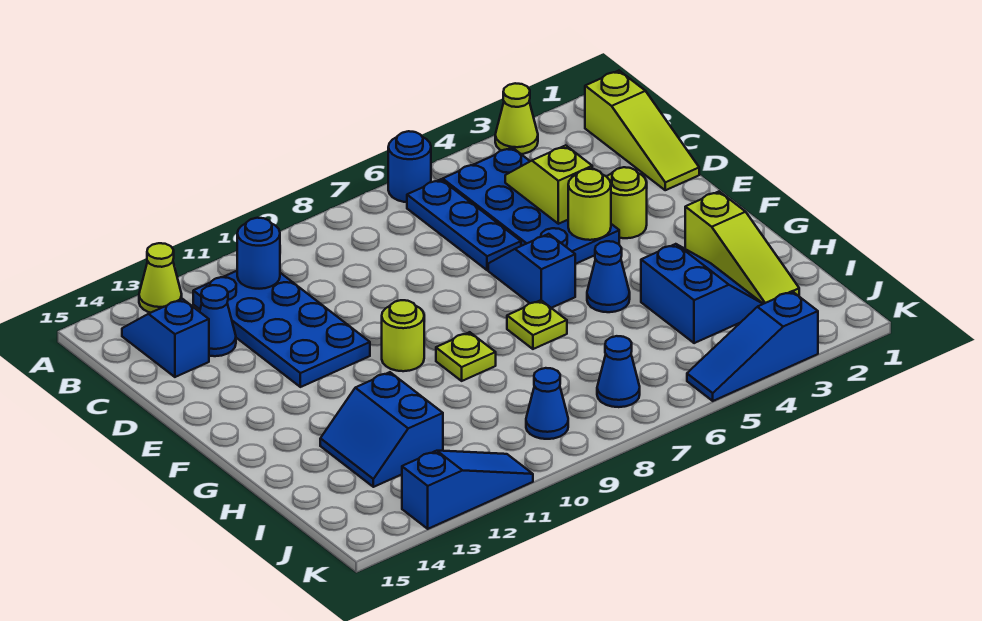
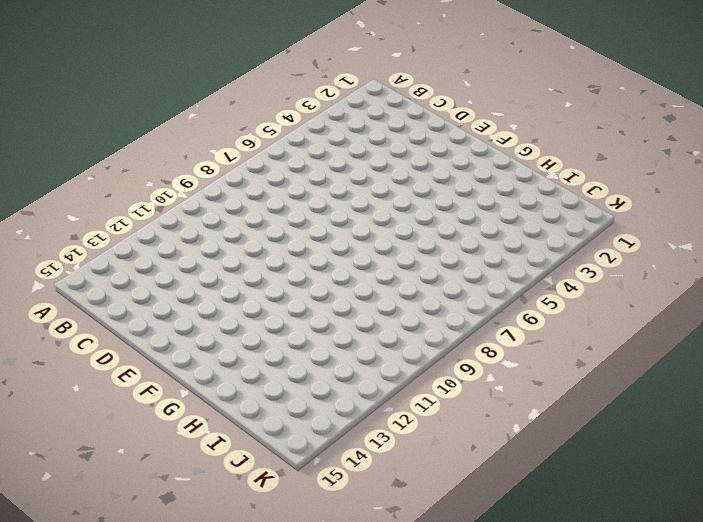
none -> lime 1x1 cone [495,83,538,154]
none -> blue 1x1 round brick [388,131,431,202]
none -> lime 1x1 cone [139,243,182,313]

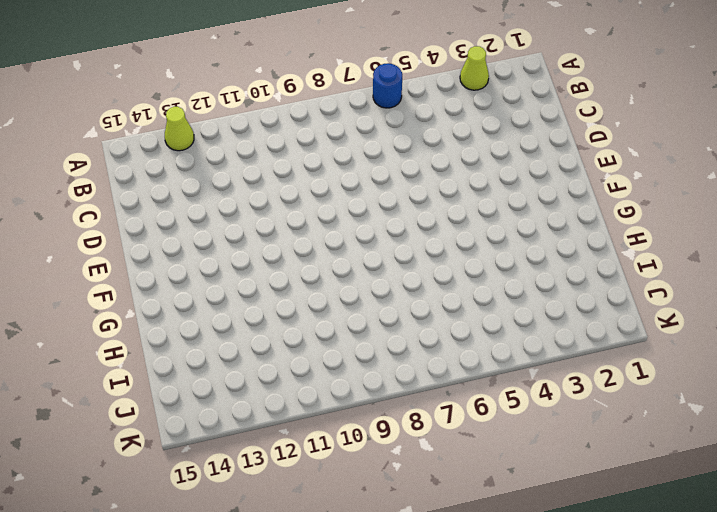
none -> lime 1x3 slope [585,71,699,190]
none -> blue 2x4 plate [443,148,619,264]
none -> blue 1x3 plate [407,179,521,270]

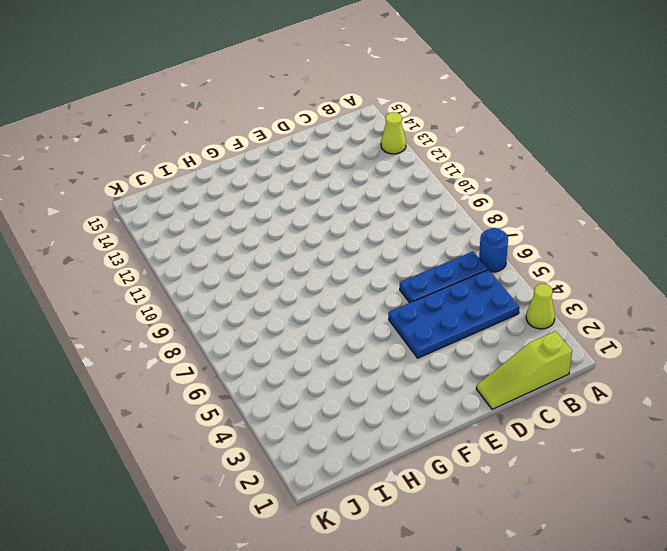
none -> blue 2x4 plate [193,271,370,387]
none -> blue 1x2 slope [122,299,209,377]
none -> blue 1x1 cone [200,285,236,356]

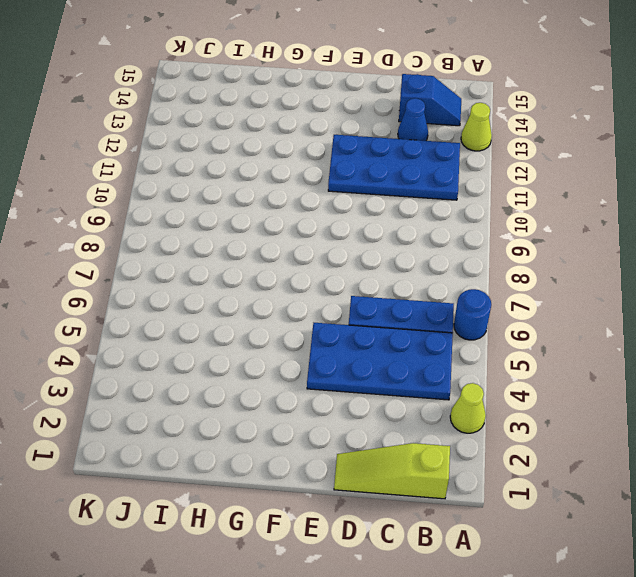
none -> lime 1x1 round brick [607,167,647,238]
none -> blue 1x2 slope [488,234,575,308]
none -> lime 1x1 round brick [382,300,424,371]

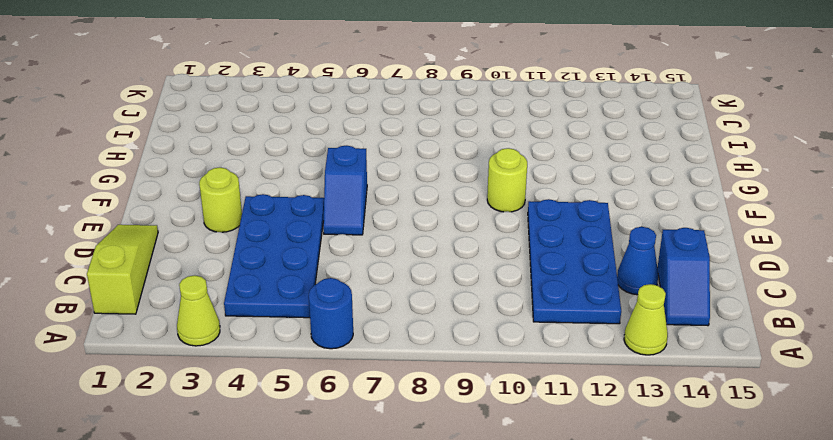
none -> blue 1x3 plate [407,179,521,270]
none -> lime 1x3 slope [685,191,799,304]
none -> blue 1x1 cone [587,241,630,312]

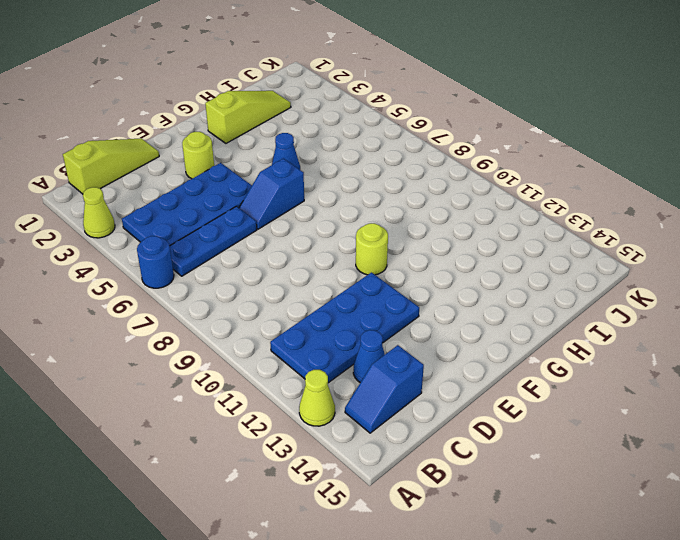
none -> lime 1x1 plate [507,300,567,349]
none -> lime 1x1 plate [436,332,496,381]
none -> blue 2x2 slope [641,244,763,343]

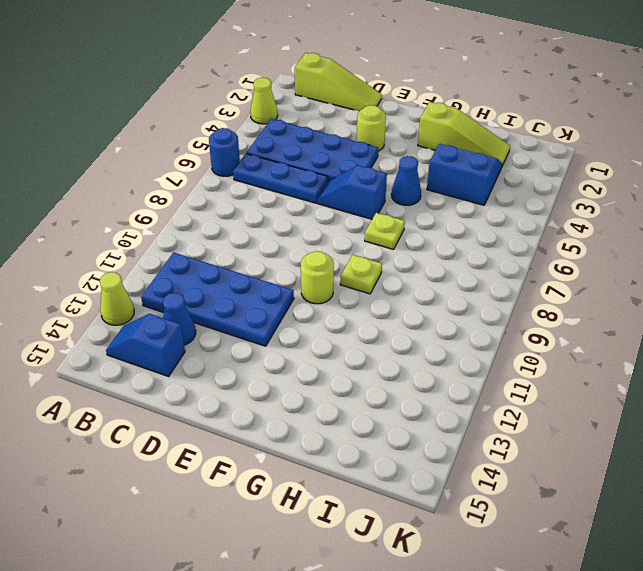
none -> blue 2x2 slope [320,372,443,487]
none -> blue 1x1 cone [597,336,640,407]
none -> blue 1x1 cone [526,368,568,439]

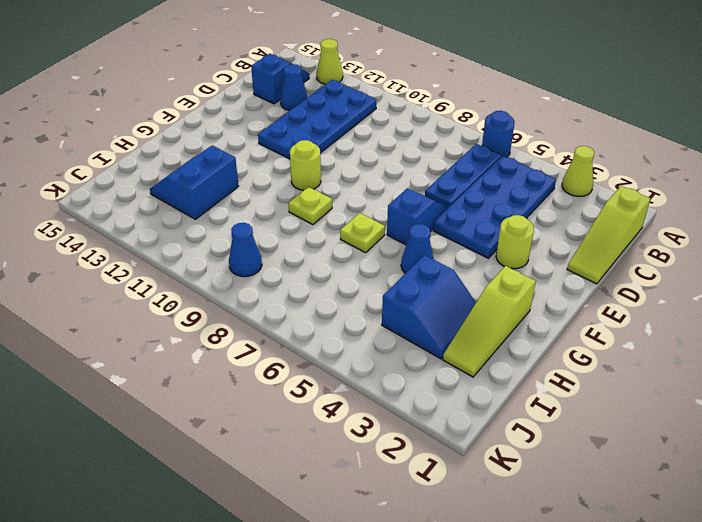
none -> blue 1x1 cone [597,336,640,407]
none -> blue 1x3 slope [687,291,818,401]
none -> blue 1x3 slope [402,451,533,529]

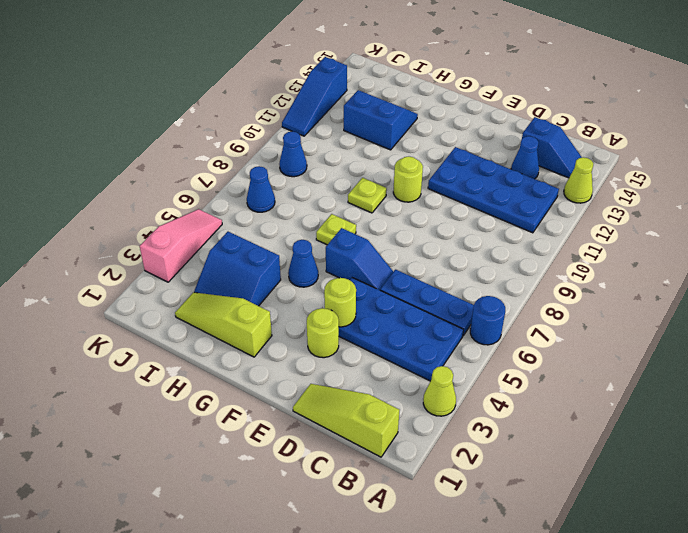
pink 1x3 slope [140,209,222,282] -> blue 1x3 slope [687,291,818,401]
none -> blue 1x1 round brick [237,218,280,289]
none -> lime 1x2 slope [505,145,592,224]

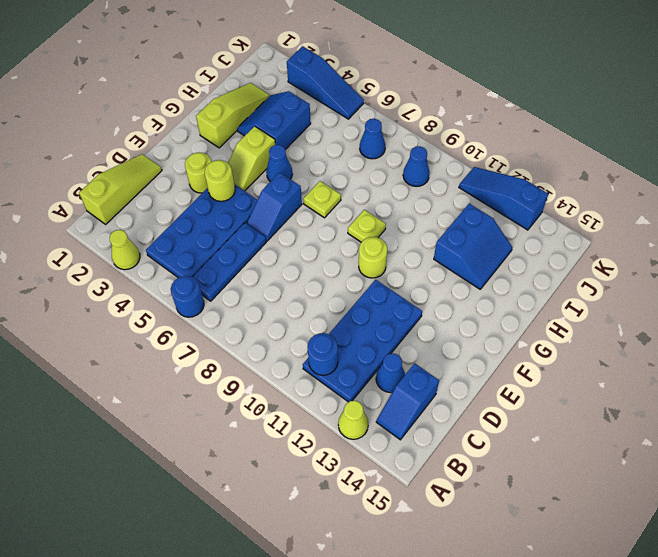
lime 1x2 slope [228,126,275,191] -> lime 1x2 slope moved to [505,145,592,224]

